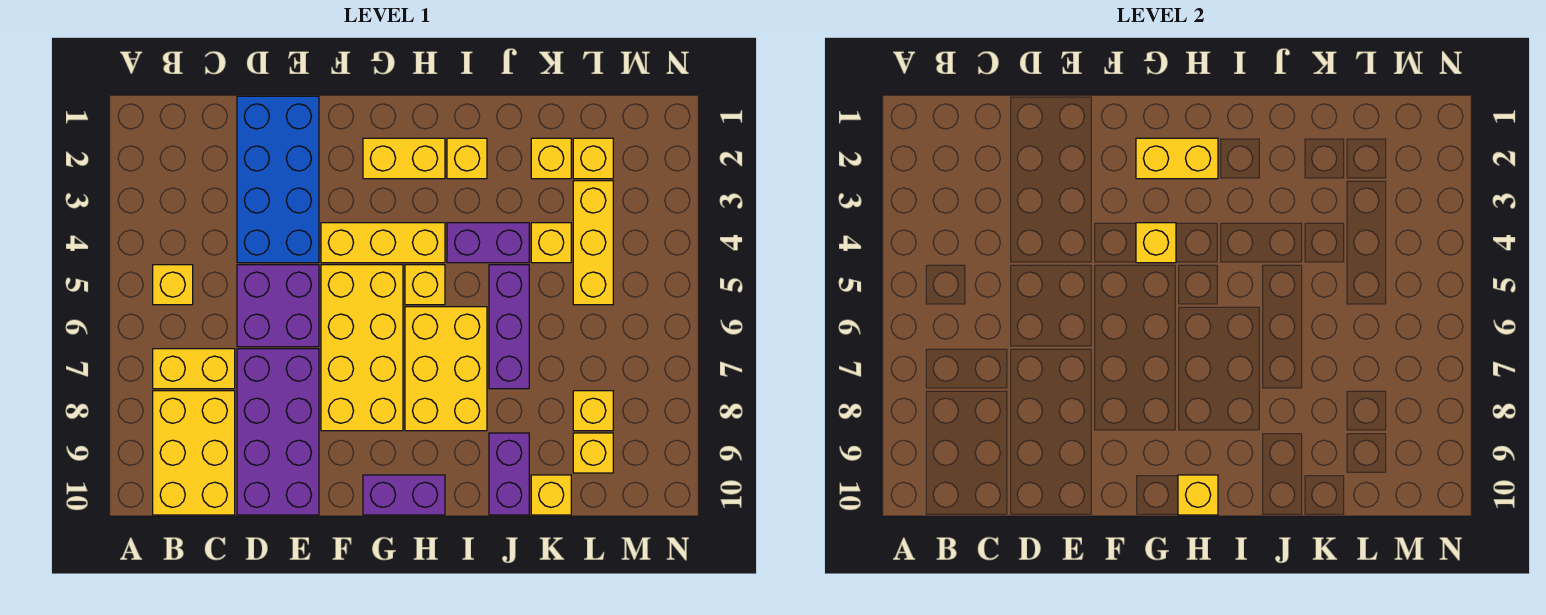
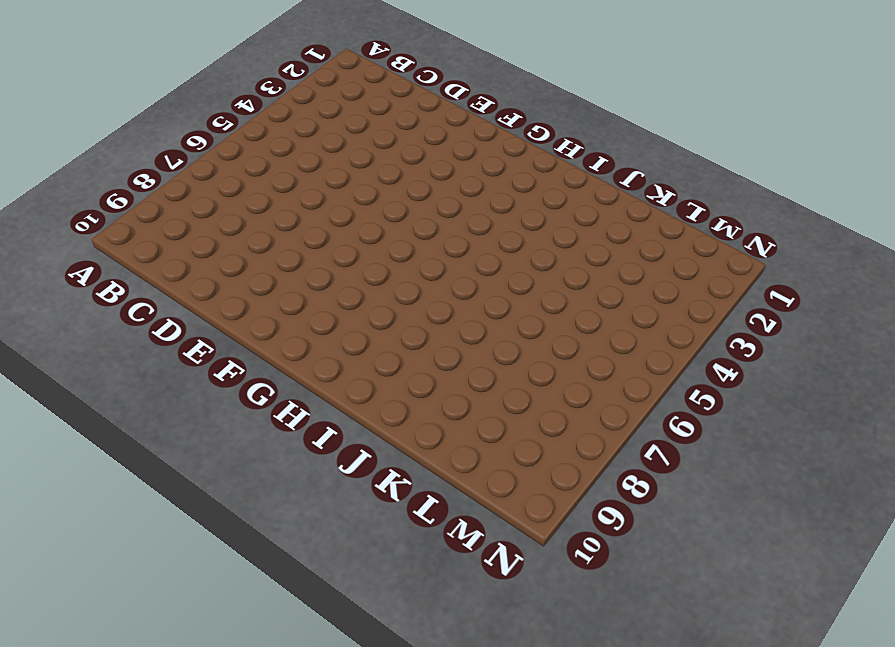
none -> yellow 1x1 brick [153,265,193,305]
none -> yellow 1x2 brick [153,349,235,389]
none -> yellow 2x3 brick [153,391,235,515]

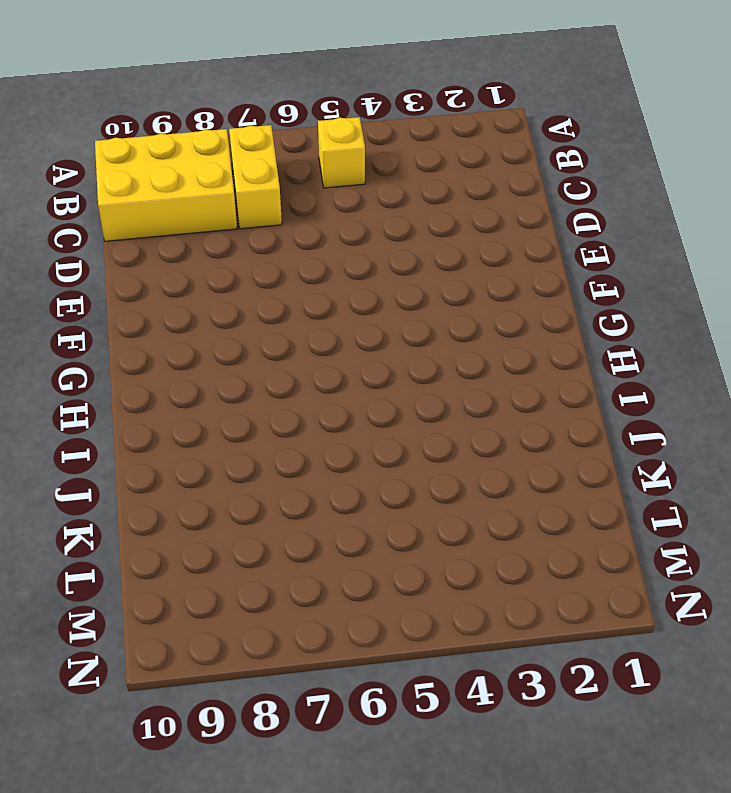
none -> blue 2x4 brick [237,96,319,263]
none -> purple 2x2 brick [237,265,319,347]
none -> purple 2x4 brick [237,349,319,515]

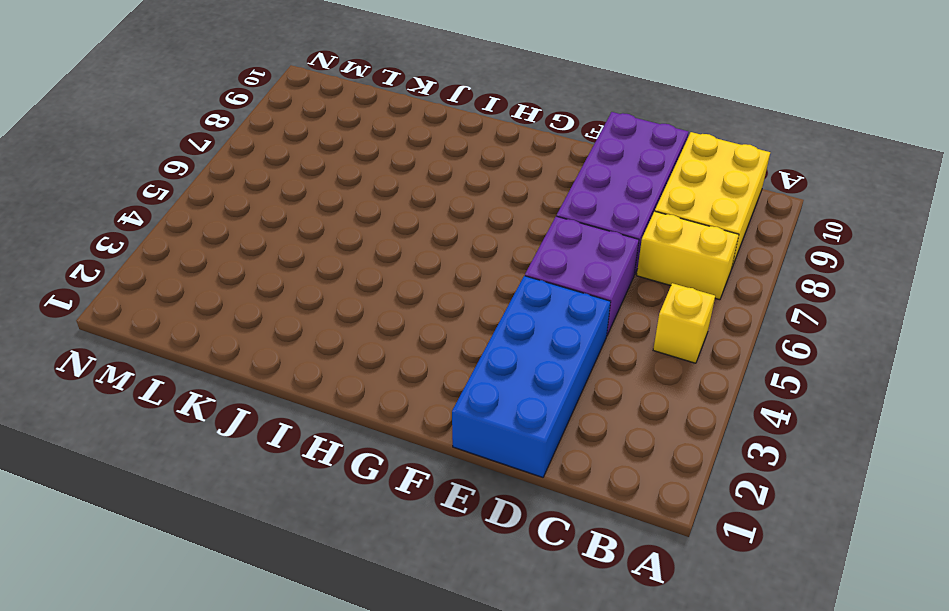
none -> yellow 1x3 brick [321,223,445,263]
none -> yellow 2x4 brick [321,265,403,431]
none -> yellow 1x2 brick [363,138,445,179]

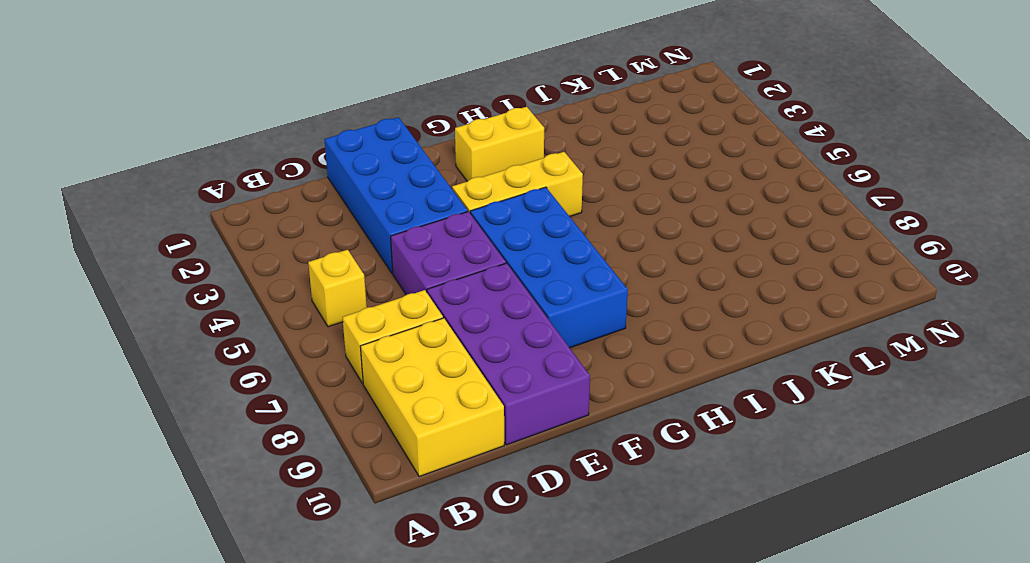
blue 2x4 brick [470,187,628,348] -> yellow 2x4 brick [321,265,403,431]
none -> purple 1x2 brick [363,475,445,515]
none -> yellow 1x1 brick [405,265,445,305]
none -> yellow 2x3 brick [405,307,487,431]

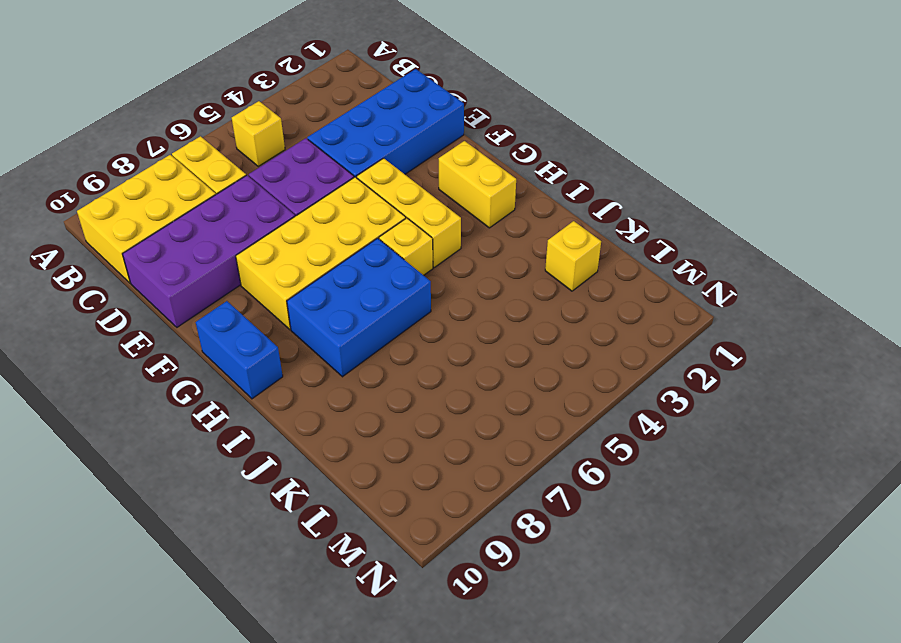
blue 1x2 brick [196,301,283,399] -> purple 1x2 brick [363,475,445,515]
blue 2x3 brick [287,238,431,377] -> yellow 2x3 brick [405,307,487,431]
none -> yellow 1x1 brick [447,138,487,179]
none -> purple 1x2 brick [447,223,529,263]
none -> purple 1x3 brick [489,265,529,389]

